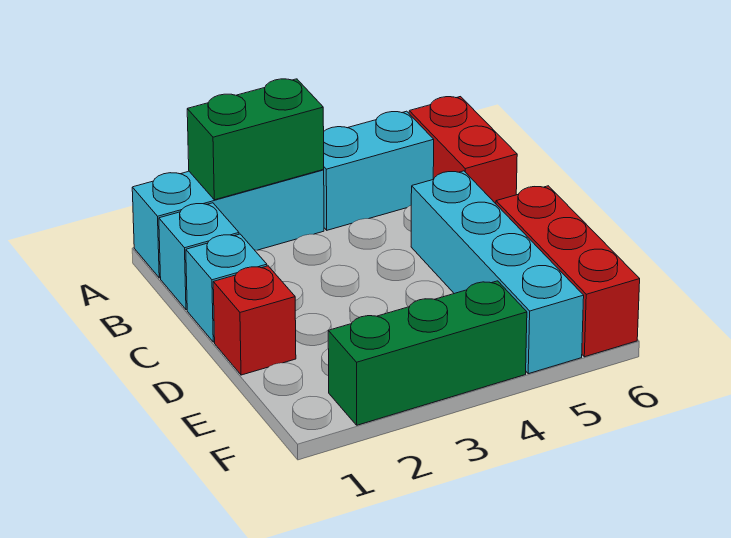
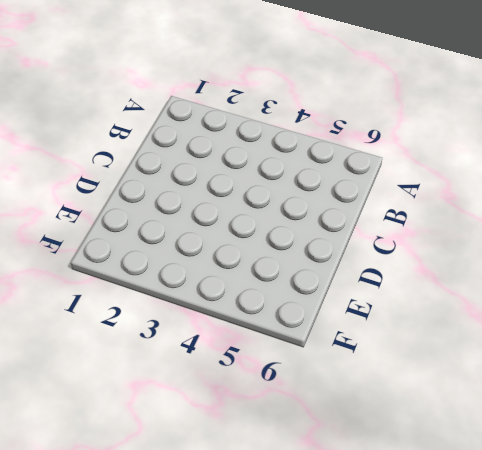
none -> cyan 1x3 brick [132,170,324,278]
none -> cyan 1x2 brick [323,111,434,230]

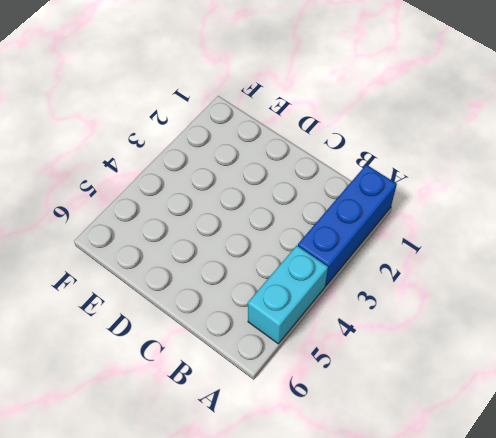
blue 1x3 brick [298,165,397,286] -> cyan 1x3 brick [132,170,324,278]
none -> red 1x2 brick [409,97,517,204]
none -> cyan 1x1 brick [159,203,239,310]

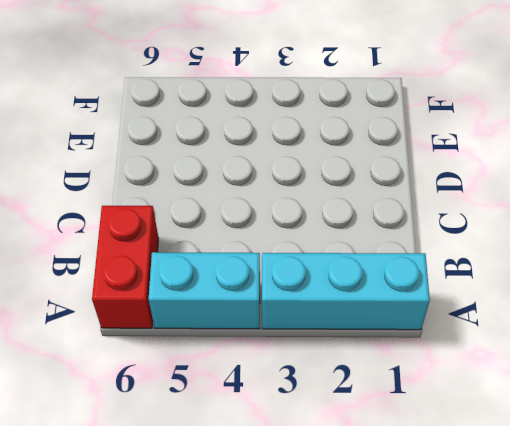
none -> cyan 1x1 brick [159,203,239,310]
none -> cyan 1x1 brick [186,234,267,342]

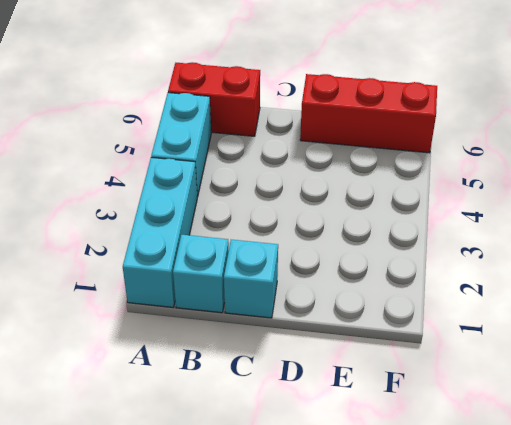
none -> cyan 1x4 brick [411,171,584,374]
none -> red 1x1 brick [213,266,296,375]

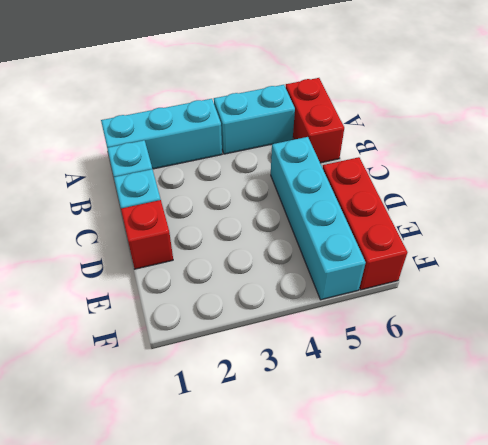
none -> green 1x3 brick [328,281,527,425]
none -> green 1x2 brick [187,79,324,200]

